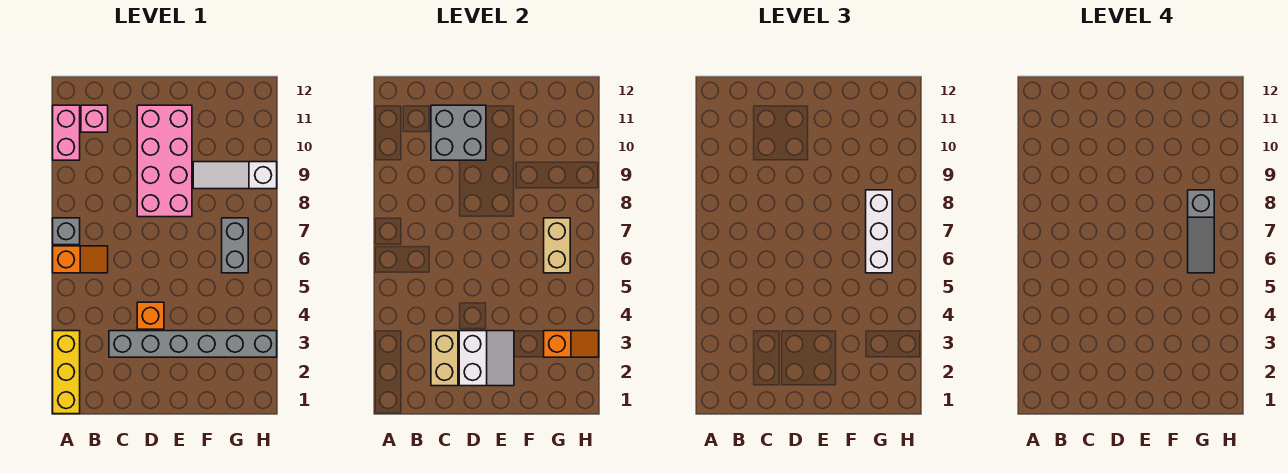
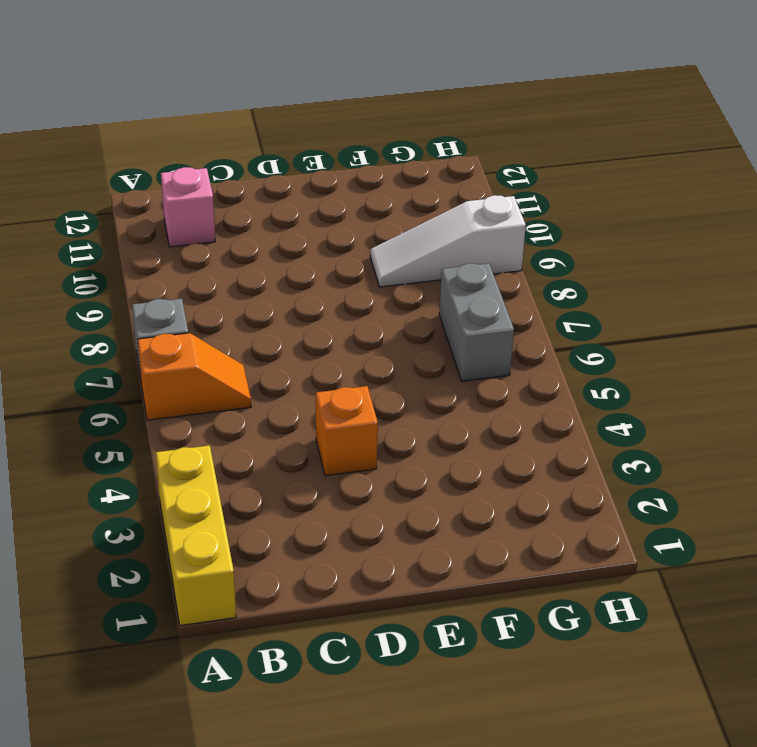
none -> pink 1x2 brick [53,105,80,160]
none -> grey 1x6 brick [109,331,277,357]
none -> pink 2x4 brick [137,105,192,217]

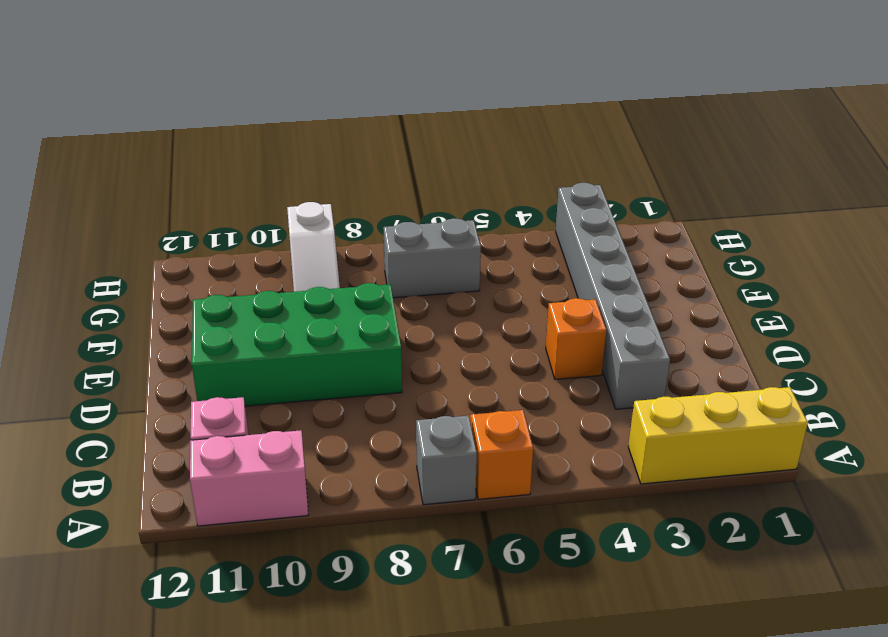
green 2x4 brick [192,283,402,406] -> pink 2x4 brick [137,105,192,217]
none -> tan 1x2 brick [431,331,458,386]
none -> grey 2x2 brick [431,105,486,160]
none -> white 2x2 slope [459,331,514,386]

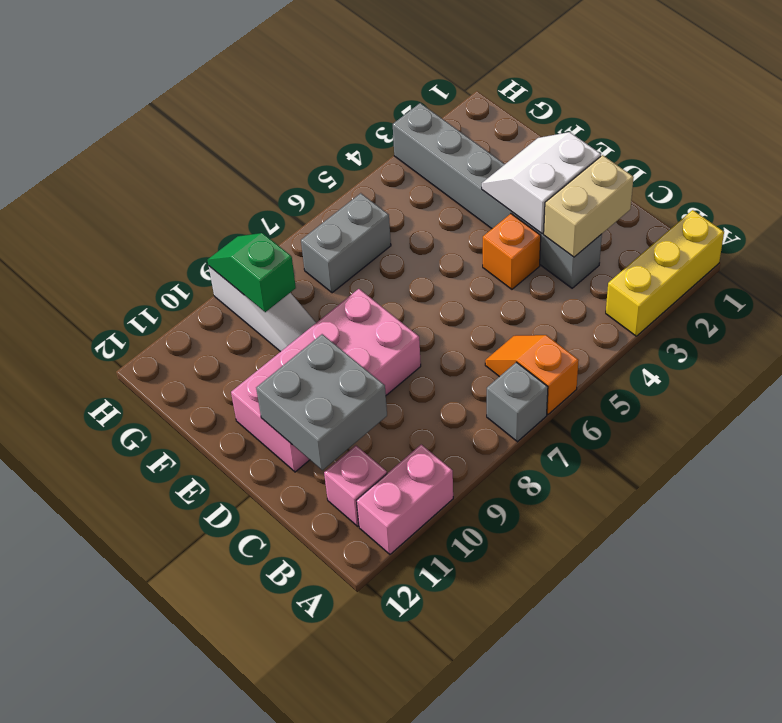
green 1x2 slope [208,233,296,312] -> none
none -> orange 1x2 slope [544,331,599,357]
none -> tan 1x2 brick [544,218,570,273]
none -> white 1x3 brick [866,190,892,273]

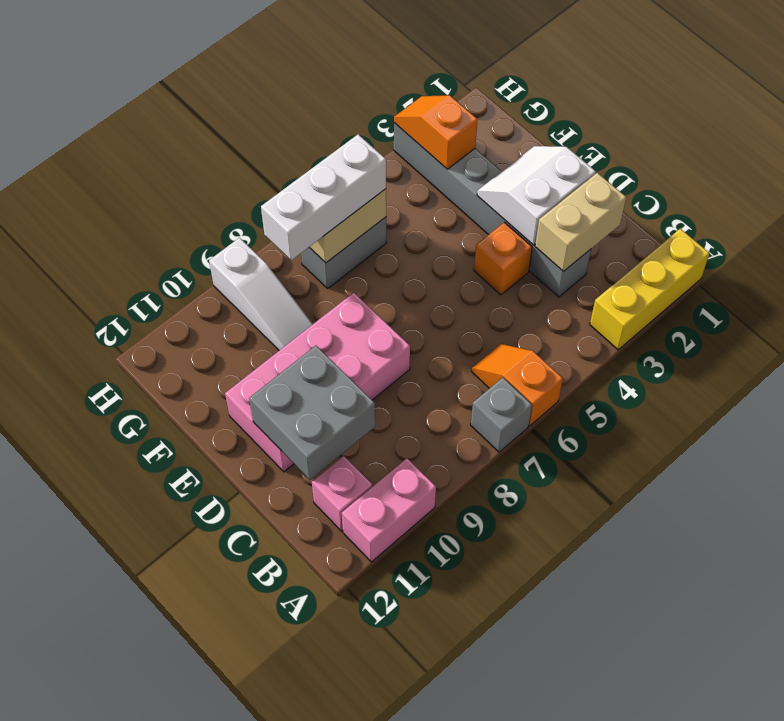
none -> grey 1x3 slope [1188,190,1214,273]

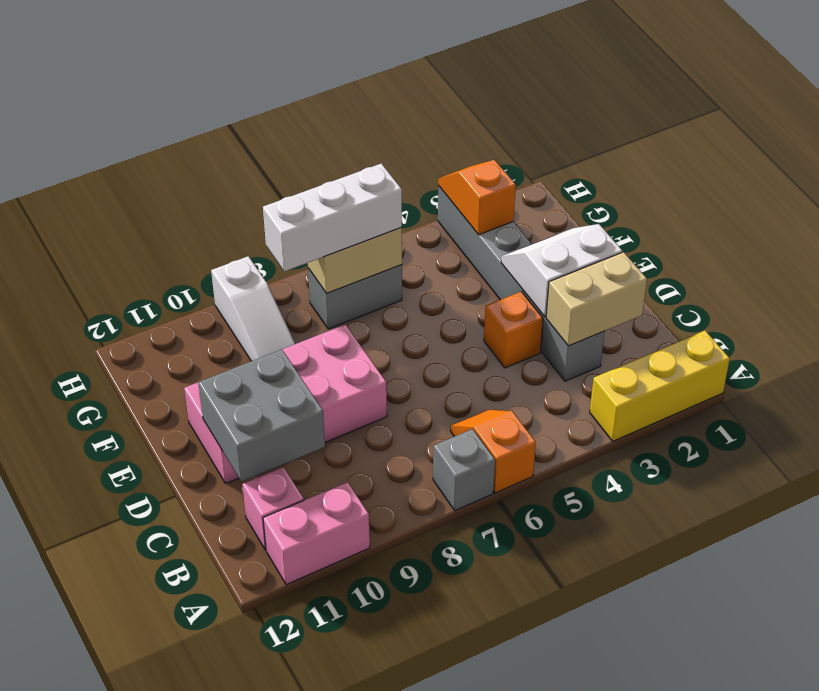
none -> grey 1x3 slope [1188,190,1214,273]

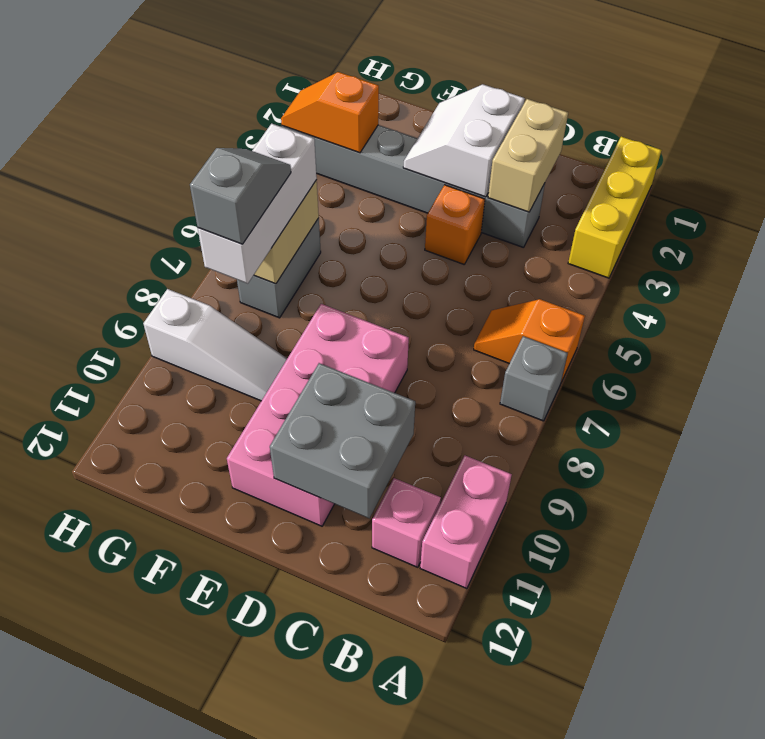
grey 1x2 slope [190,148,291,244] -> grey 1x3 slope [1188,190,1214,273]

